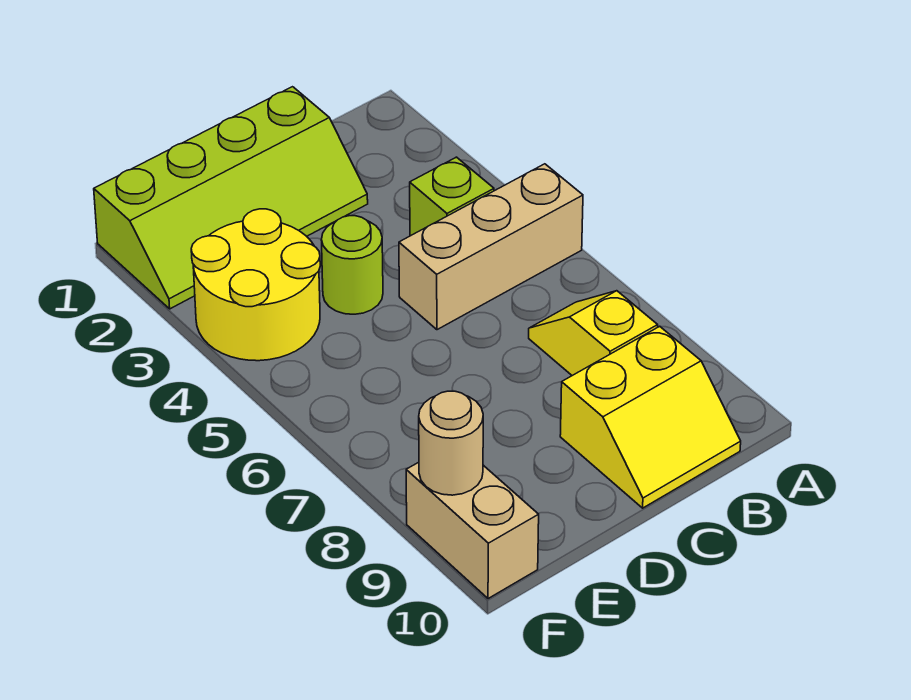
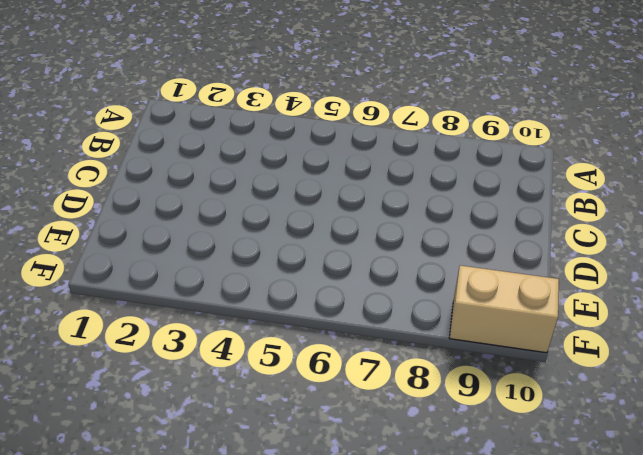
none -> tan 1x3 brick [399,164,583,330]
none -> lime 1x1 brick [410,157,494,236]

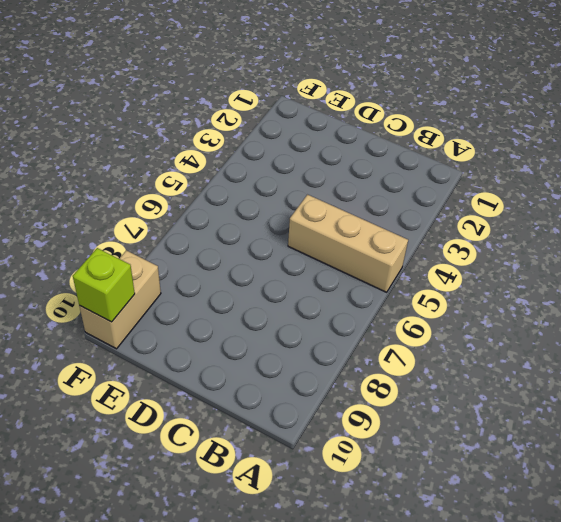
lime 1x1 brick [73,248,135,322] -> lime 1x1 brick moved to [410,157,494,236]
none -> yellow 1x2 slope [529,291,658,376]
none -> yellow 2x2 slope [560,326,741,508]

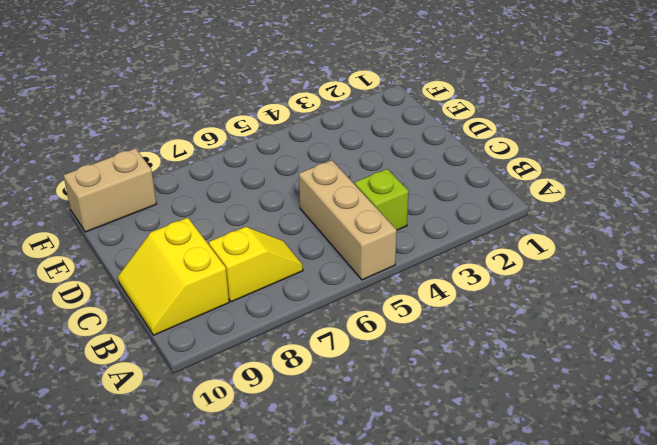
none -> lime 2x4 slope [94,87,368,309]
none -> lime 1x1 round brick [321,216,383,314]

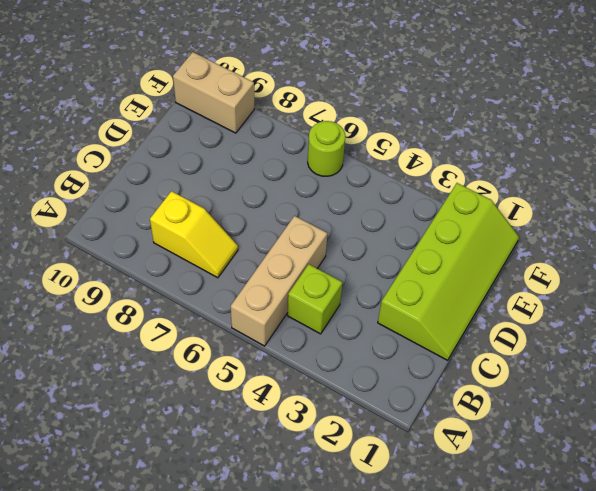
lime 2x4 slope [378,183,519,360] -> lime 2x4 slope turned to [94,87,368,309]
lime 1x1 round brick [308,121,345,176] -> lime 1x1 round brick moved to [321,216,383,314]
none -> yellow 2x2 slope [560,326,741,508]
none -> yellow 2x2 round brick [191,209,320,361]

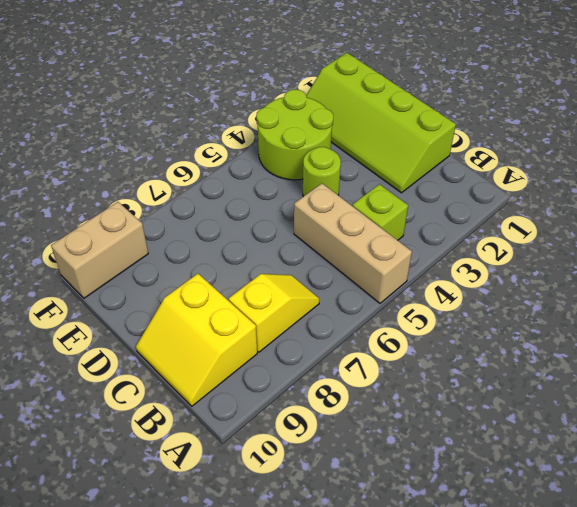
lime 2x2 round brick [256,89,333,180] -> yellow 2x2 round brick [191,209,320,361]
none -> tan 1x1 round brick [419,391,483,495]

